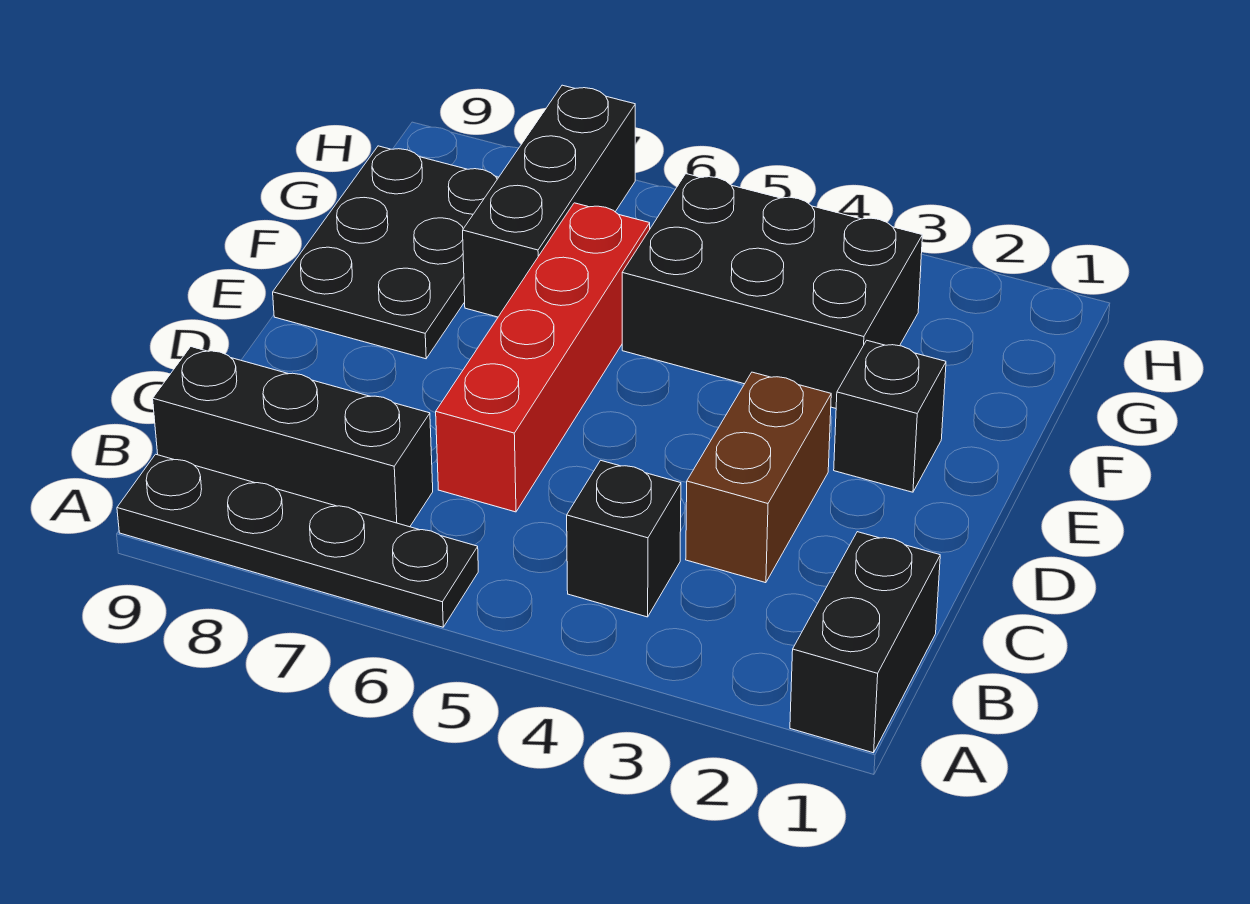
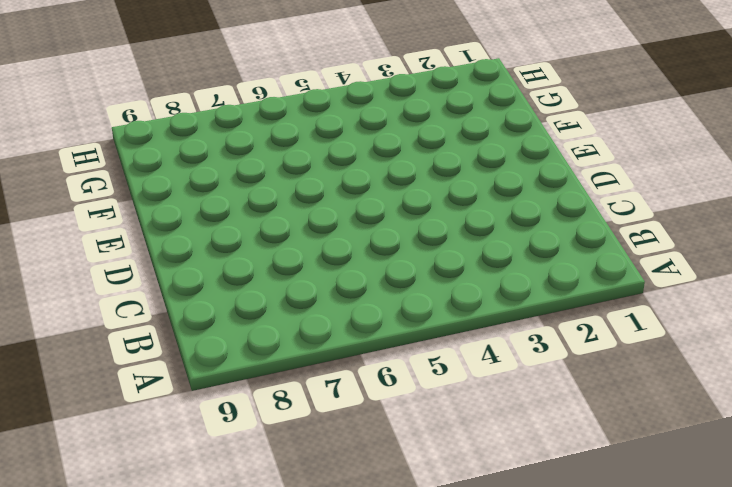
none -> black 1x2 brick [790,532,940,753]
none -> black 1x4 plate [117,454,478,627]

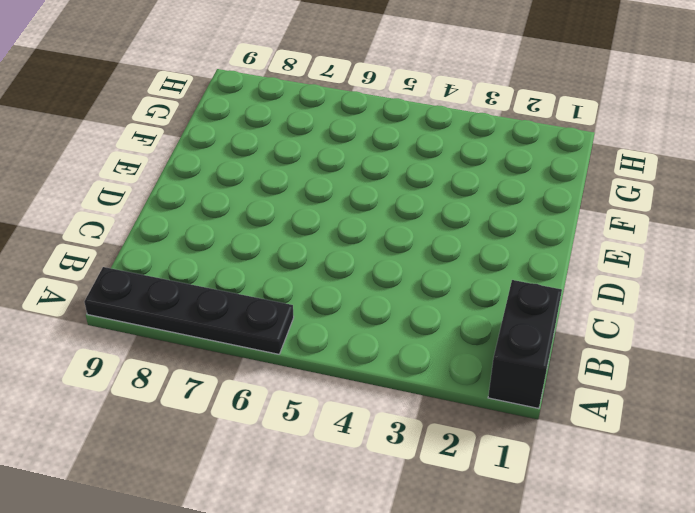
none -> black 1x1 brick [567,460,681,617]
none -> black 1x3 brick [153,347,433,527]

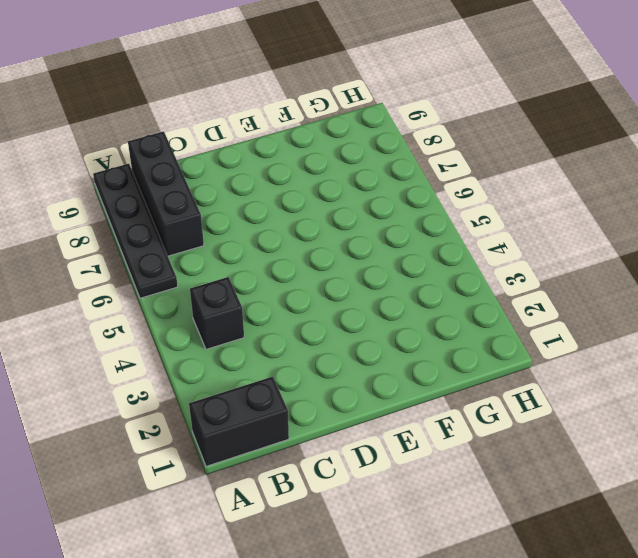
none -> brown 1x2 brick [686,372,831,583]
none -> red 1x4 brick [436,203,650,512]

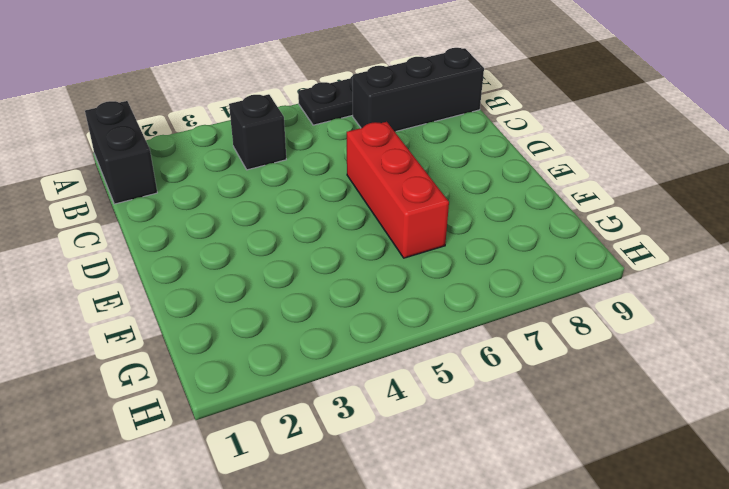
red 1x3 brick [347,122,449,258] -> red 1x4 brick [436,203,650,512]
none -> brown 1x2 brick [686,372,831,583]
none -> black 1x1 brick [834,341,946,492]

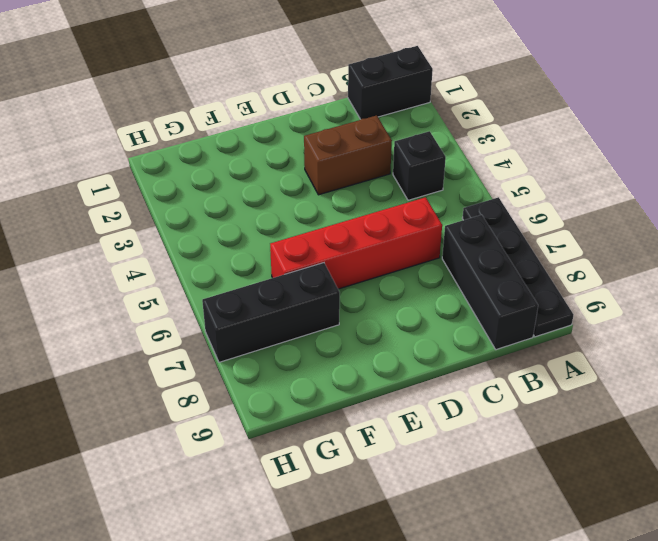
none -> black 1x1 brick [834,341,946,492]
none -> black 2x3 plate [273,146,499,359]

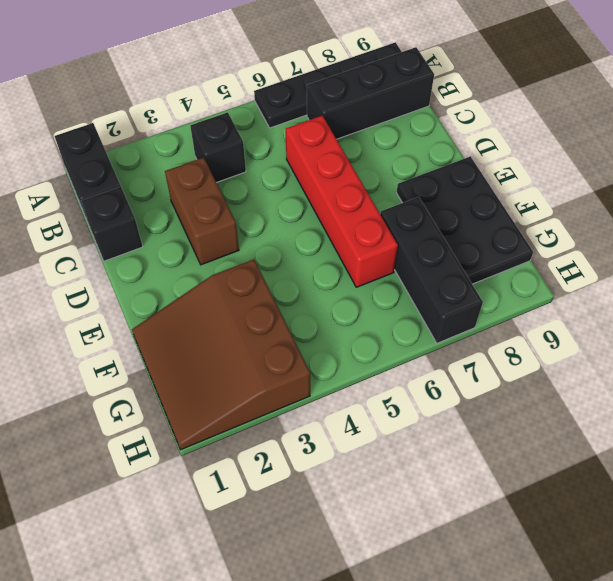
black 1x1 brick [81,187,143,261] -> black 1x1 brick moved to [834,341,946,492]
brown 3x3 slope [132,260,310,450] -> black 2x3 brick [622,174,922,408]

